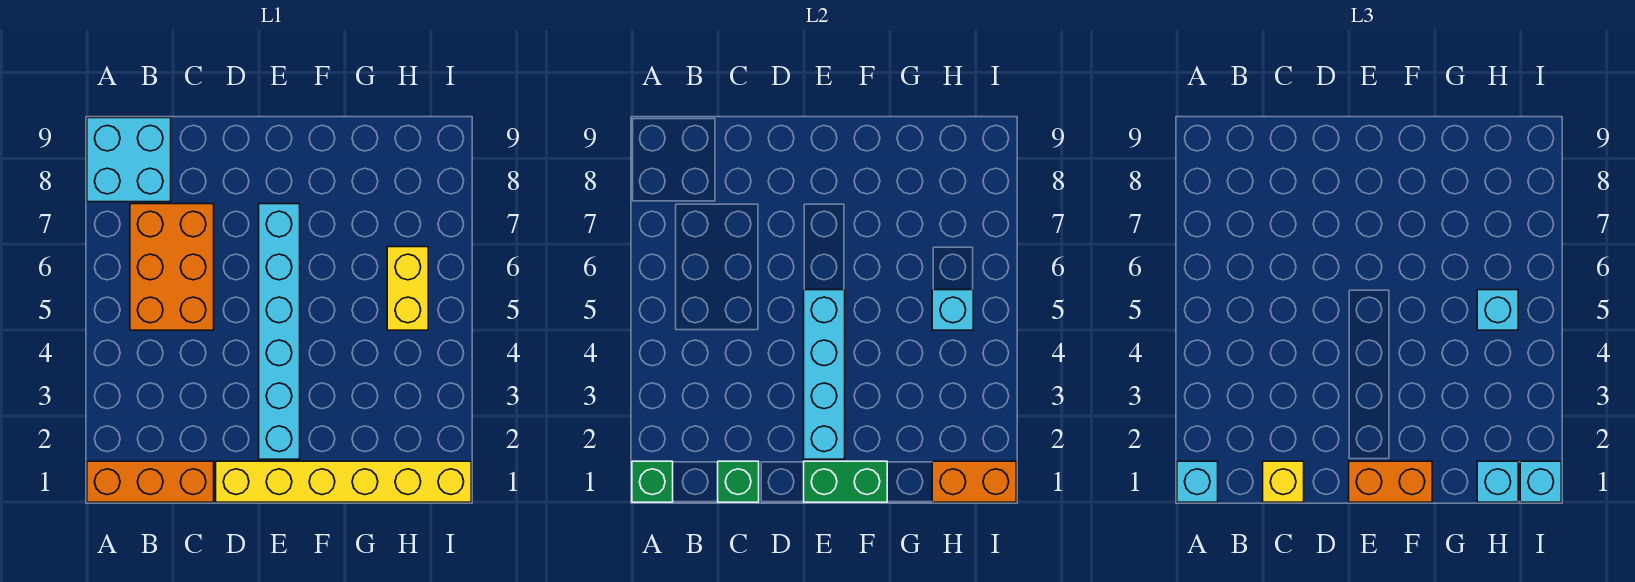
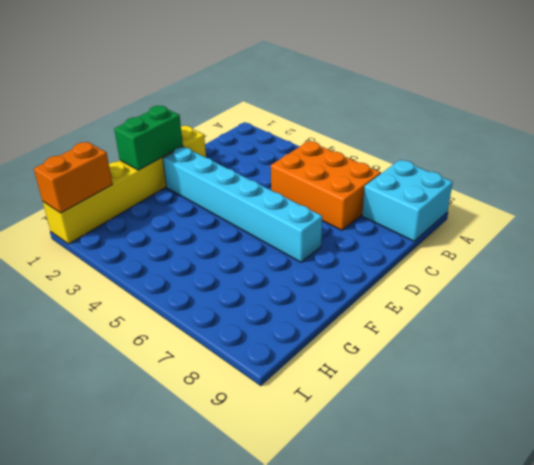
none -> orange 1x3 brick [87,461,214,502]
none -> yellow 1x2 brick [387,247,428,330]
none -> green 1x1 brick [632,461,673,502]

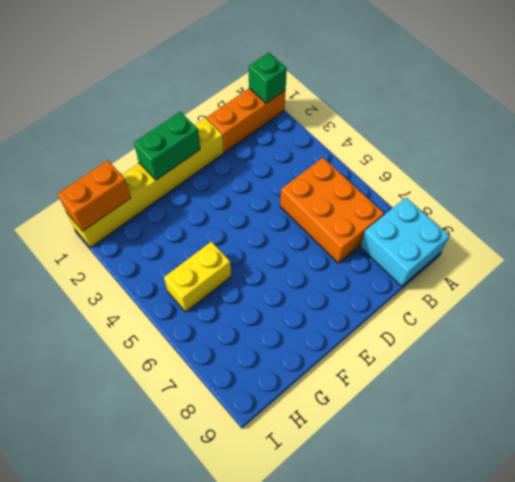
yellow 1x2 brick [164,242,231,312] -> yellow 1x2 brick turned to [387,247,428,330]
none -> cyan 1x6 brick [259,204,300,459]
none -> green 1x1 brick [718,461,759,502]
none -> cyan 1x4 brick [804,290,845,459]

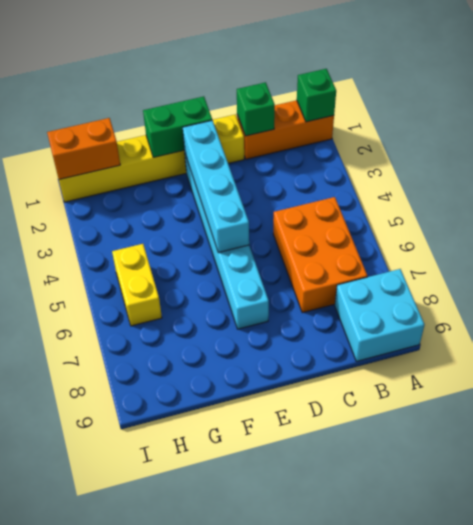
none -> cyan 1x1 brick [932,290,973,330]
none -> cyan 1x1 brick [1177,461,1218,502]
none -> yellow 1x1 brick [1263,461,1304,502]

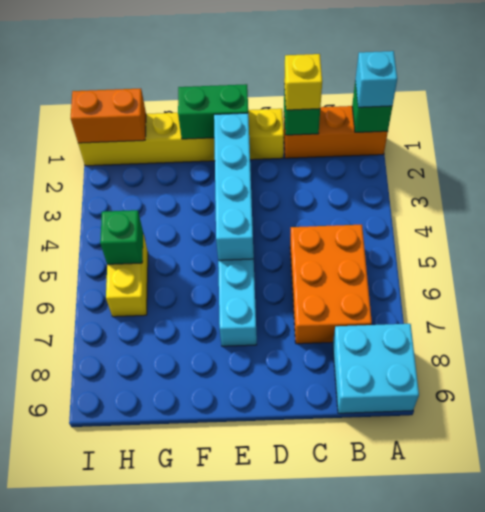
green 1x1 brick [100,210,143,264] -> cyan 1x1 brick [932,290,973,330]
none -> orange 1x2 brick [1349,461,1432,502]
none -> cyan 1x1 brick [1477,461,1518,502]
none -> cyan 1x1 brick [1477,290,1518,330]

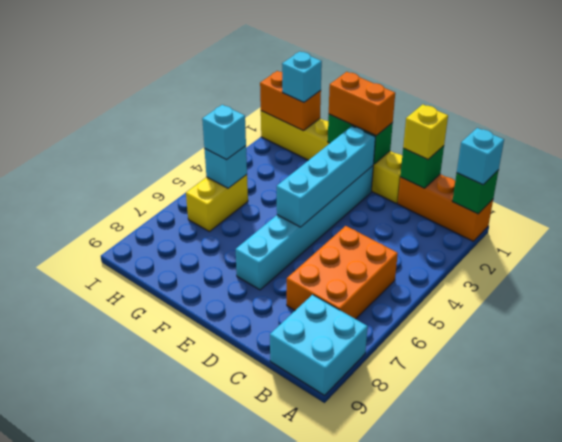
none -> cyan 1x1 brick [1520,461,1561,502]

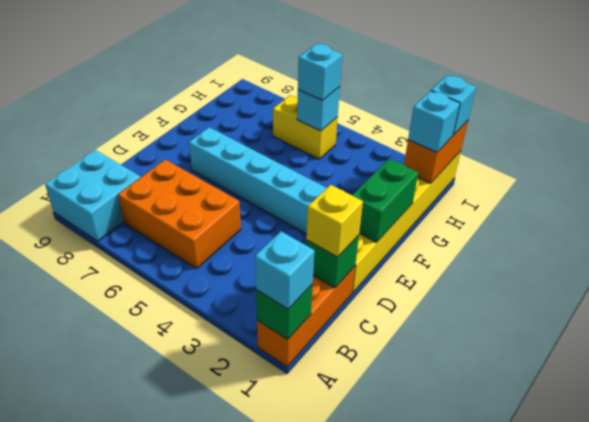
none -> cyan 1x4 brick [804,290,845,459]
none -> orange 1x2 brick [1349,461,1432,502]

